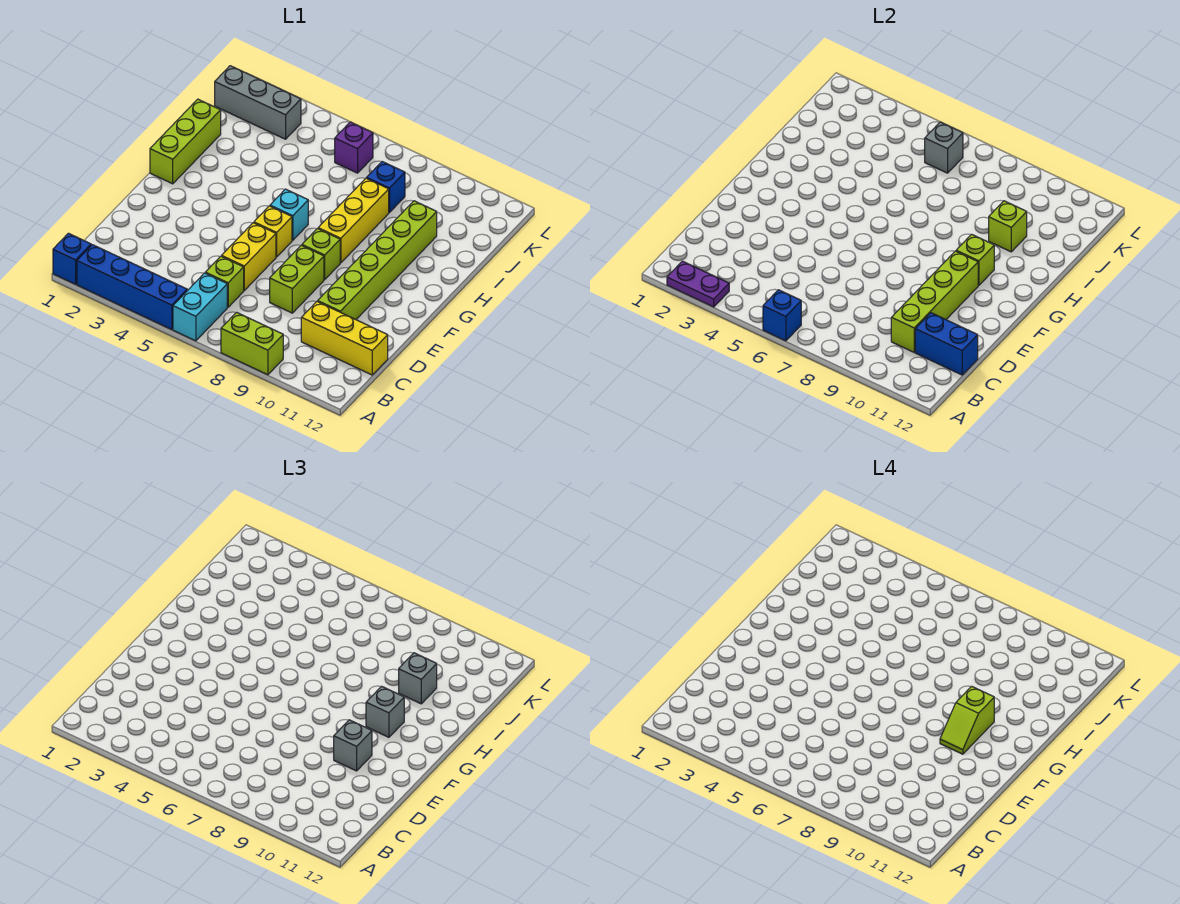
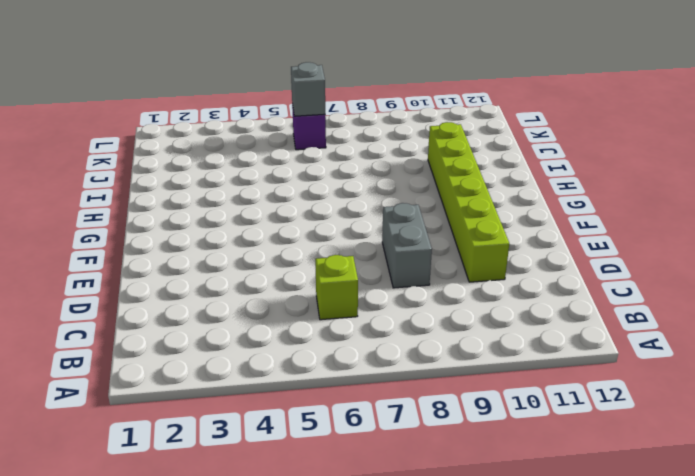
grey 1x2 brick [382,203,432,288] -> lime 1x2 brick [270,245,324,313]
none -> blue 1x1 brick [53,233,91,284]
none -> blue 1x4 brick [77,245,187,330]
none -> cyan 1x2 brick [173,273,227,341]

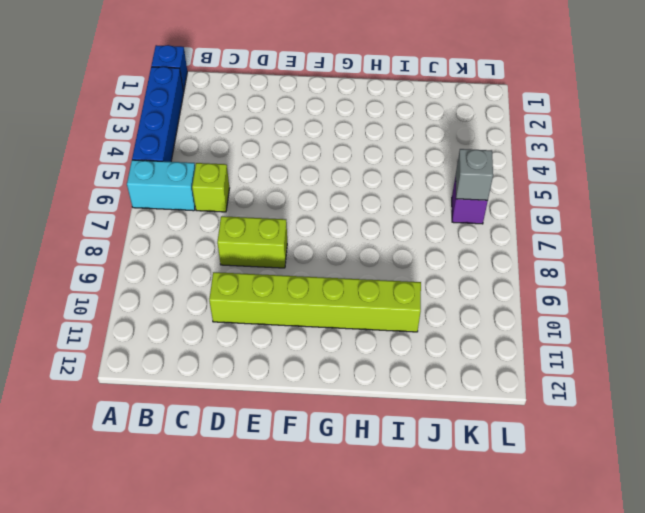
none -> lime 1x2 brick [221,312,283,375]
none -> yellow 1x3 brick [301,301,388,375]
none -> yellow 1x2 brick [222,223,276,290]

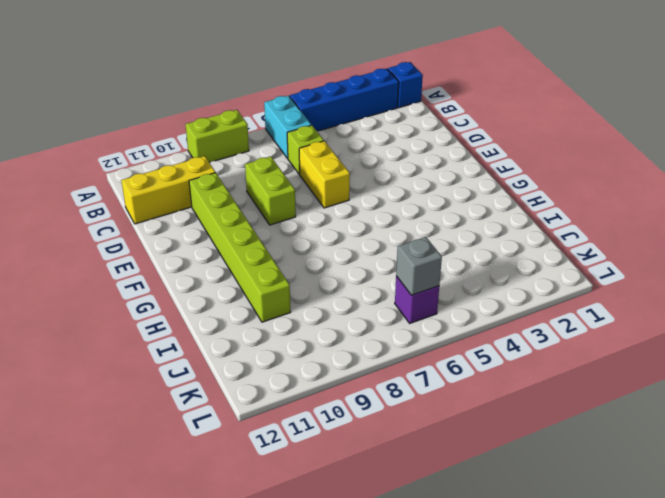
none -> yellow 1x1 brick [254,206,292,257]
none -> lime 1x1 brick [302,229,340,279]
none -> lime 1x3 brick [150,99,221,184]

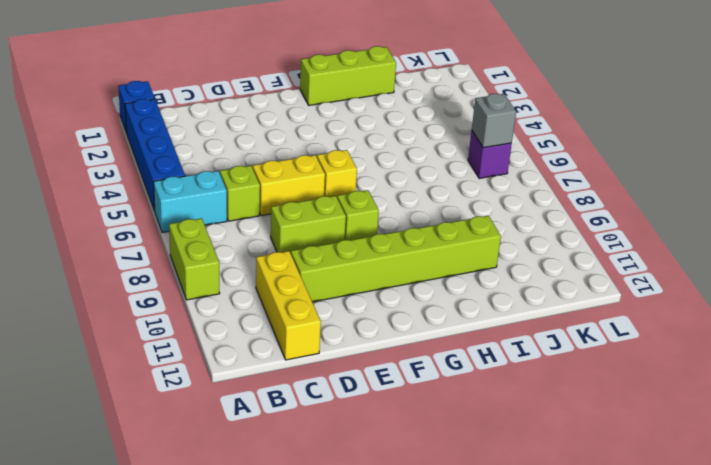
none -> cyan 1x1 brick [270,189,308,240]
none -> yellow 1x3 brick [318,178,389,263]
none -> blue 1x1 brick [367,162,405,213]

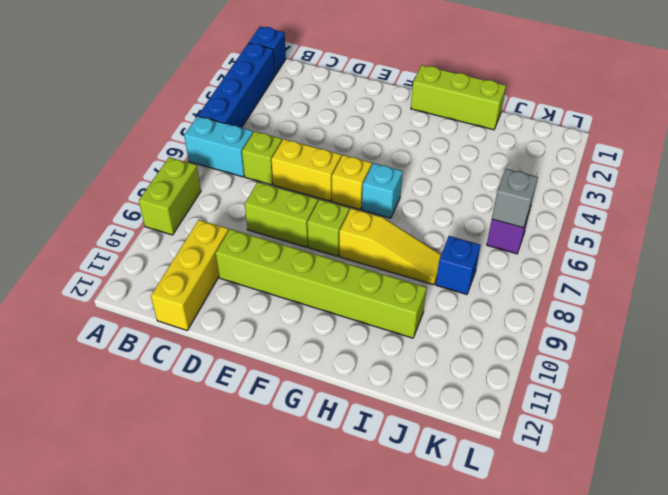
yellow 1x3 slope [339,208,441,285] -> yellow 1x3 brick [318,178,389,263]
none -> grey 1x3 brick [215,66,301,139]
none -> purple 1x2 plate [667,261,729,307]
none -> blue 1x1 brick [763,290,801,341]

